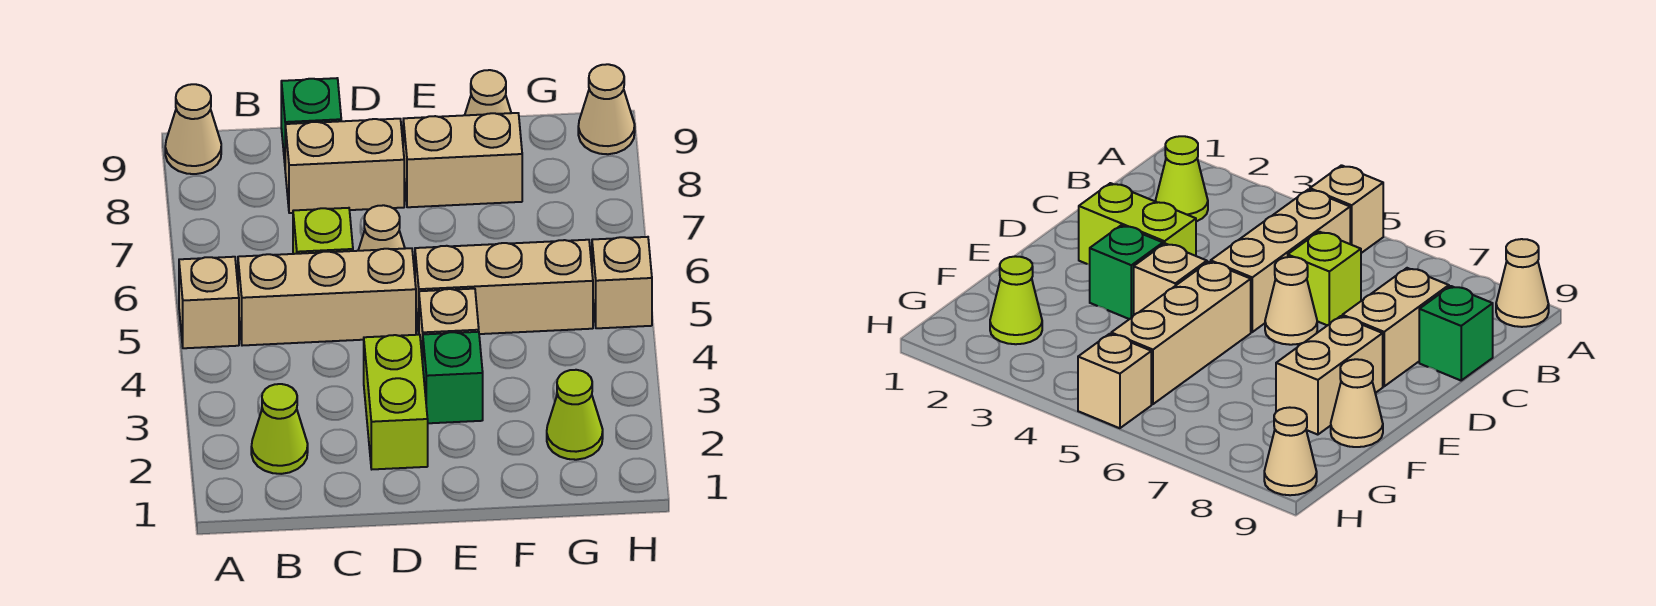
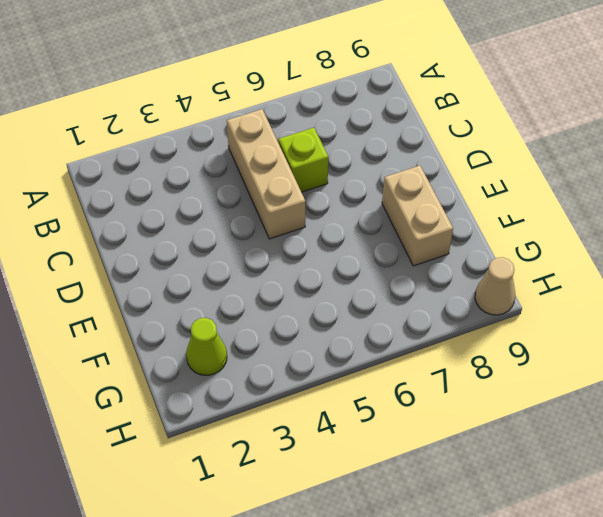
none -> tan 1x1 brick [179,257,239,348]
none -> tan 1x1 cone [165,84,221,174]
none -> lime 1x1 cone [251,384,308,474]

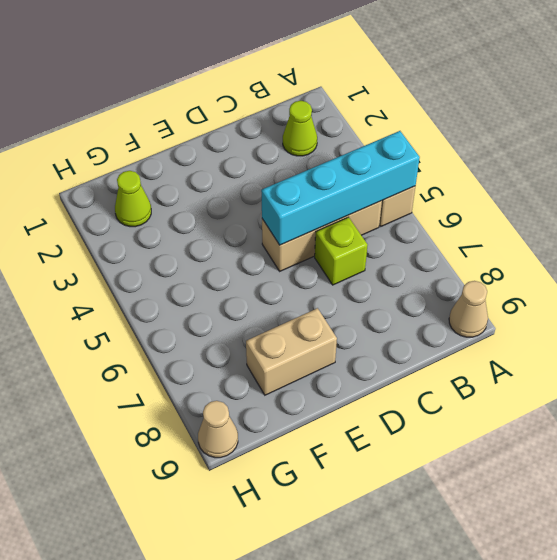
cyan 1x4 brick [261,131,420,245] -> none
none -> tan 1x2 brick [285,119,404,213]
none -> green 1x1 brick [281,78,341,162]
none -> lime 1x2 brick [364,334,428,469]

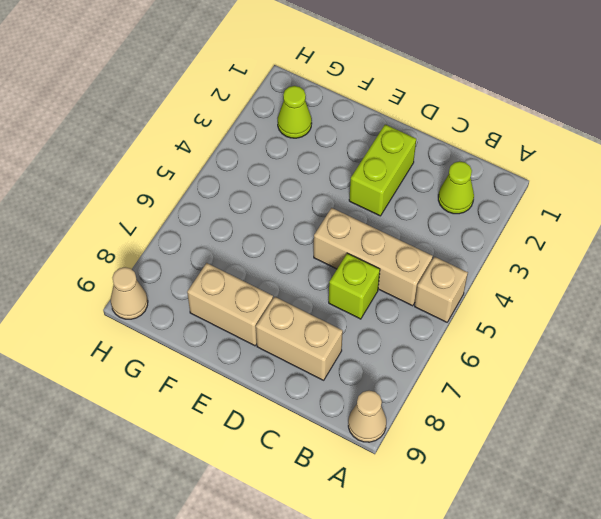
none -> green 1x1 brick [281,78,341,162]
none -> tan 1x1 cone [358,205,405,251]
none -> green 1x1 brick [423,332,483,423]

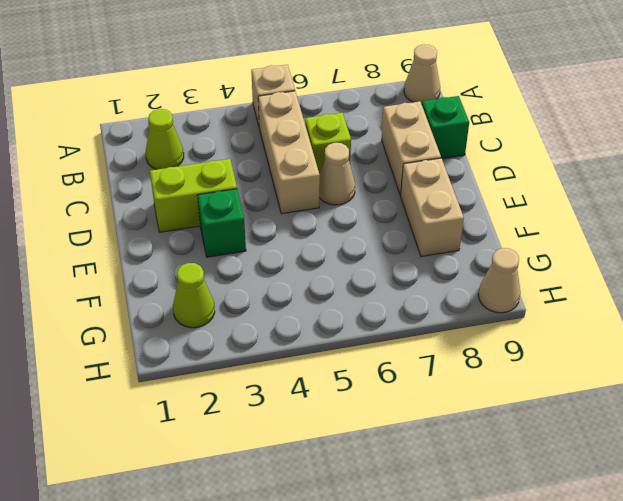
none -> tan 1x1 brick [419,289,479,363]
none -> tan 1x3 brick [415,240,593,334]
none -> tan 1x1 cone [465,70,511,115]

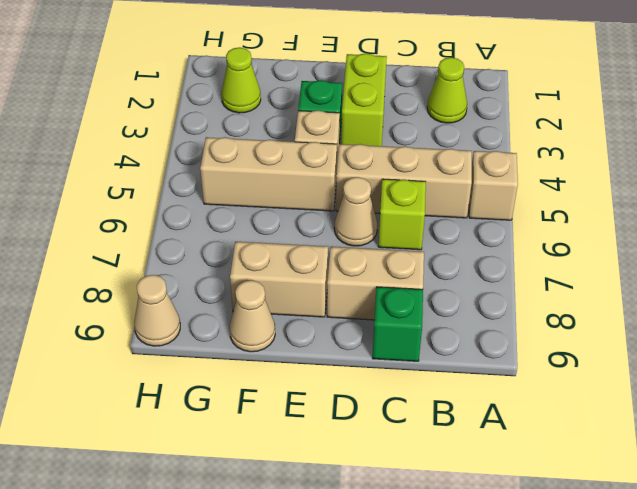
none -> tan 1x1 cone [165,84,221,174]
none -> tan 1x1 brick [592,237,652,328]

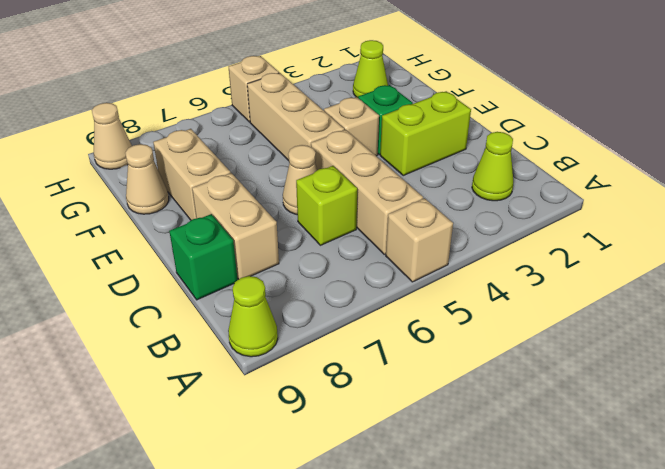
lime 1x1 cone [228,276,278,357] -> tan 1x1 cone [165,84,221,174]

